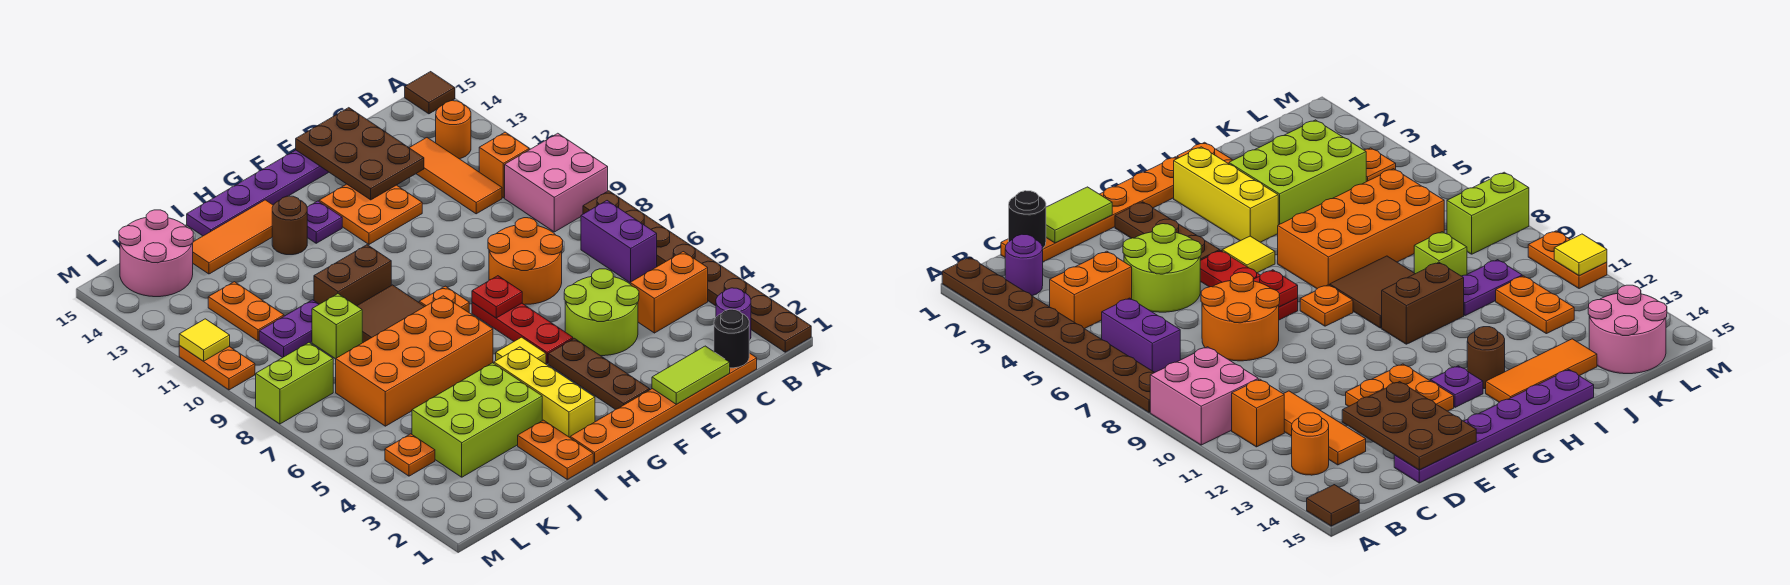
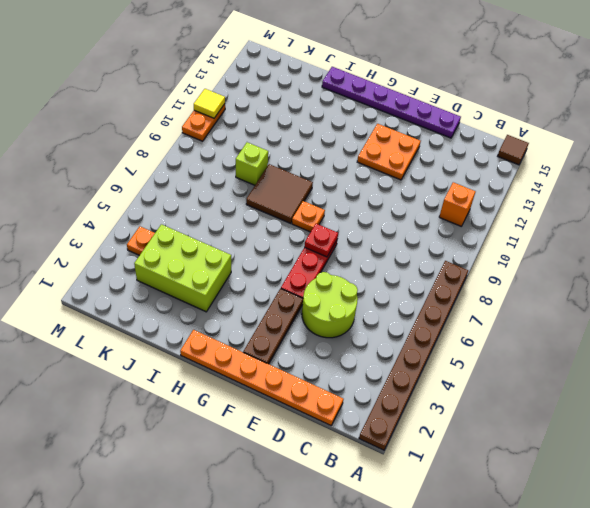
none -> pink 2x2 brick [505,133,608,232]
none -> purple 1x1 round brick [716,288,751,340]
none -> orange 1x2 brick [630,252,708,333]
none -> purple 1x2 brick [581,201,657,282]

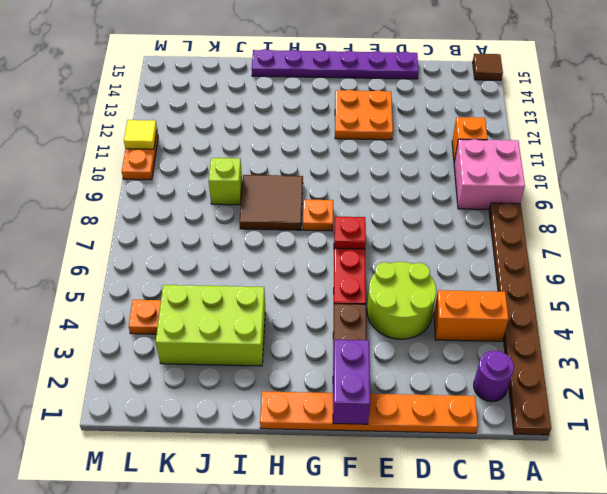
purple 1x2 brick [333,340,370,424] -> purple 1x2 brick moved to [581,201,657,282]
none -> orange 1x1 round brick [436,101,471,159]
none -> orange 1x3 tile [409,138,502,214]
none -> orange 2x2 round brick [488,218,563,305]
none -> yellow 1x1 tile [496,337,546,364]

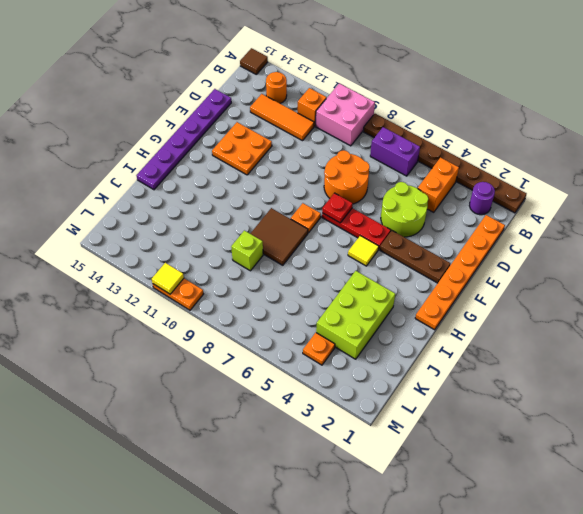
none -> purple 1x1 plate [307,201,342,243]
none -> yellow 1x3 brick [494,347,595,437]
none -> orange 2x4 brick [336,296,493,426]
none -> brown 1x2 brick [314,245,391,306]

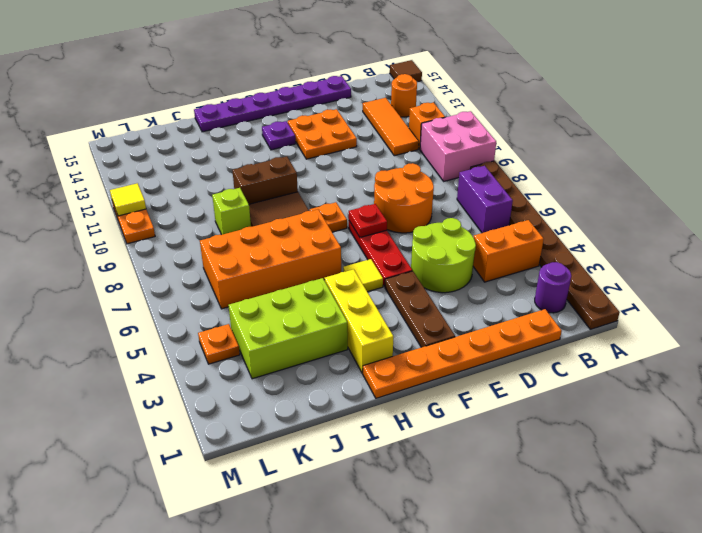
none -> brown 1x1 round brick [272,196,307,255]
none -> orange 1x3 tile [193,200,273,274]
none -> orange 1x2 plate [518,420,593,479]
none -> purple 1x2 plate [259,300,319,358]

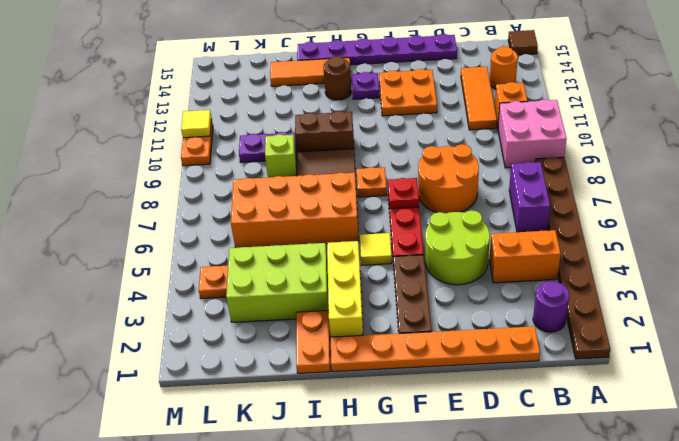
none -> orange 1x2 plate [208,282,284,341]
none -> pink 2x2 round brick [119,210,193,297]
none -> lime 1x2 brick [256,343,333,424]
none -> black 1x1 round brick [714,309,749,368]

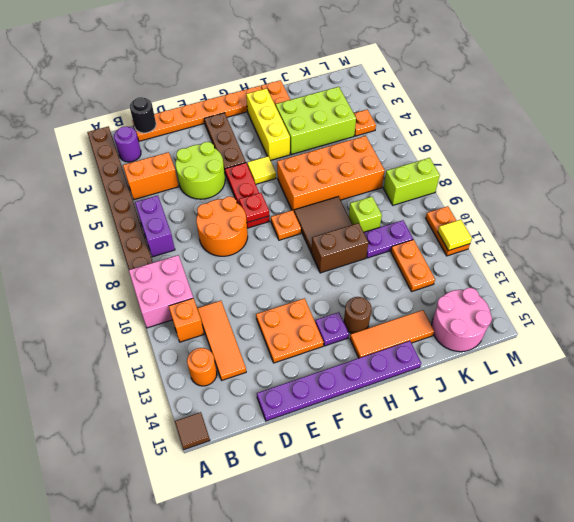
none -> lime 1x2 tile [652,346,730,404]
none -> brown 2x3 plate [296,108,424,200]

